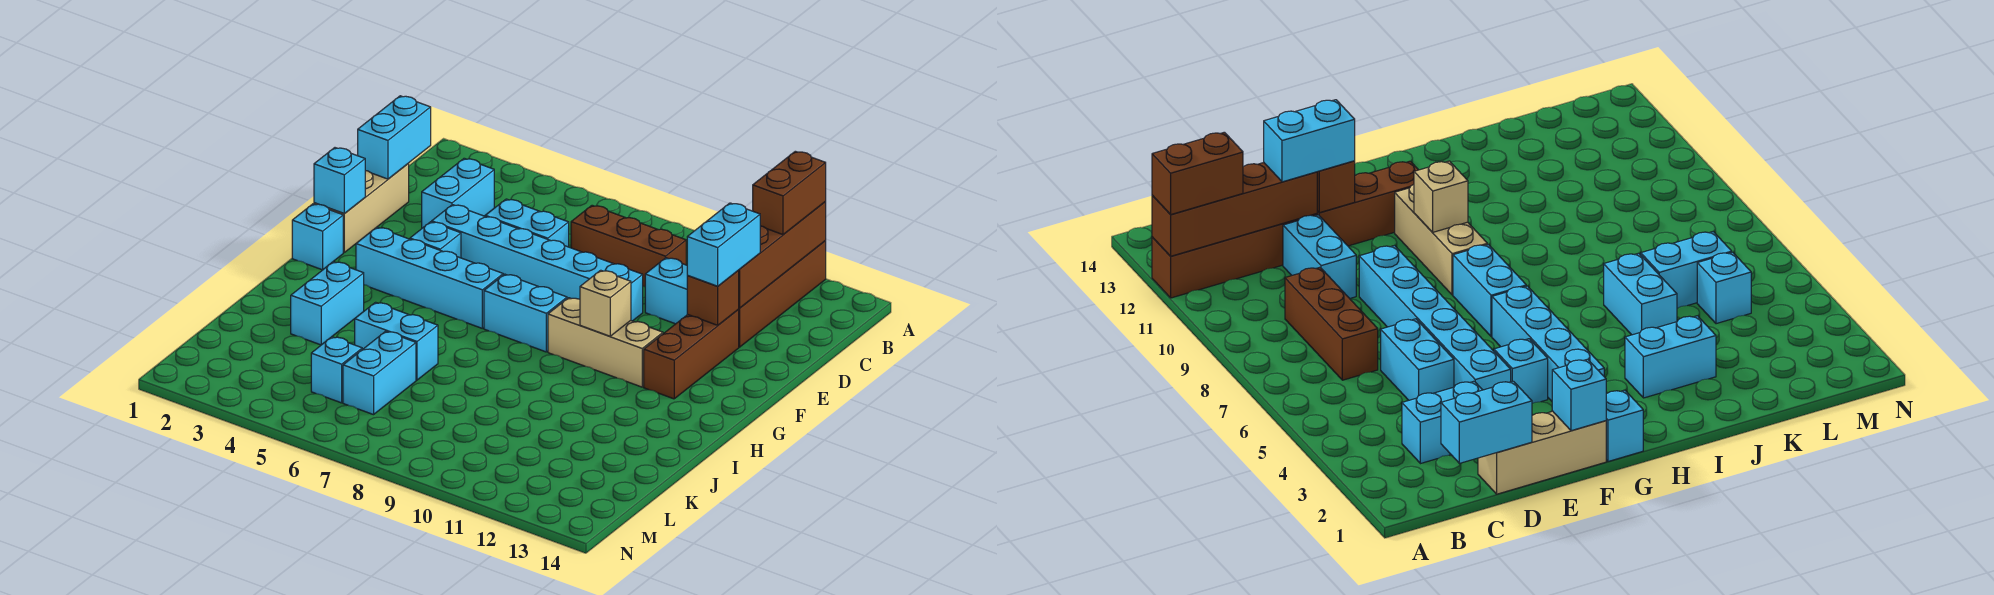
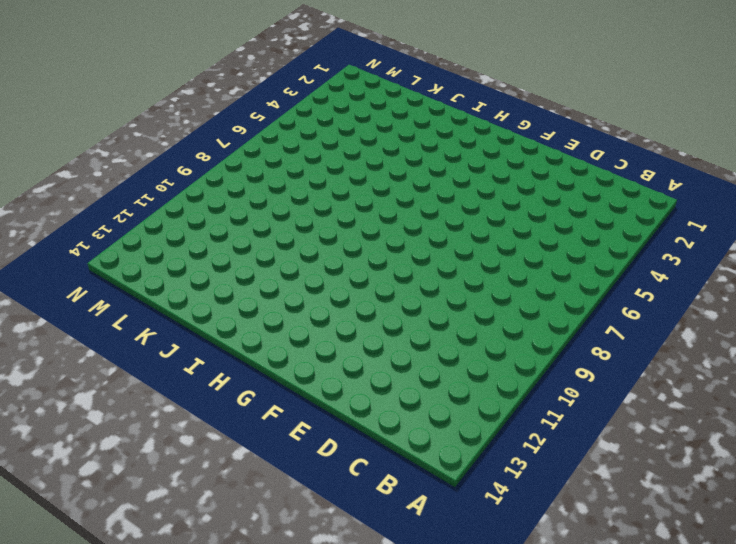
none -> brown 1x4 brick [738,241,826,347]
none -> cyan 1x2 brick [422,158,494,228]
none -> brown 1x3 brick [571,205,686,287]

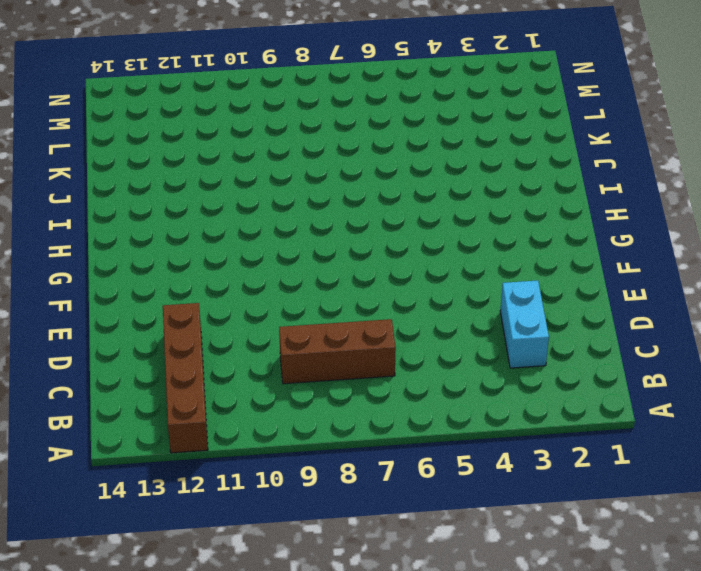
none -> tan 1x3 brick [314,163,409,252]
none -> cyan 1x2 brick [485,199,569,247]
none -> cyan 1x2 brick [645,258,688,324]

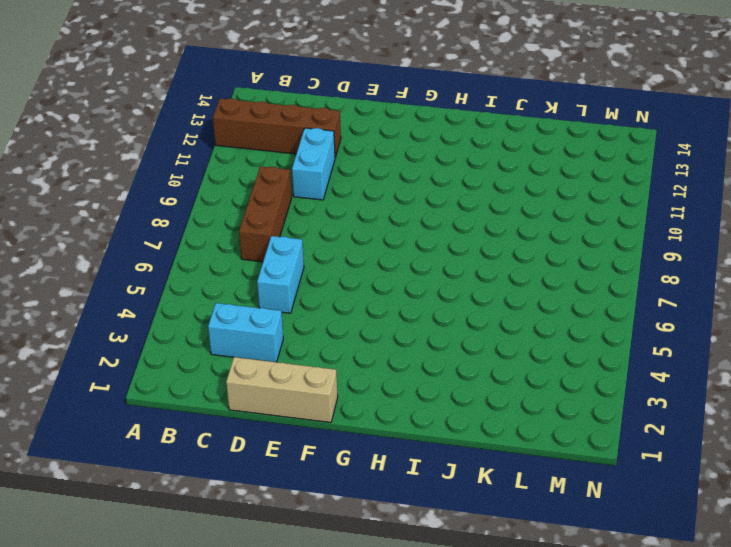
none -> cyan 1x6 brick [432,205,643,321]
none -> brown 1x3 brick [644,310,739,399]
none -> cyan 1x1 brick [410,222,461,258]

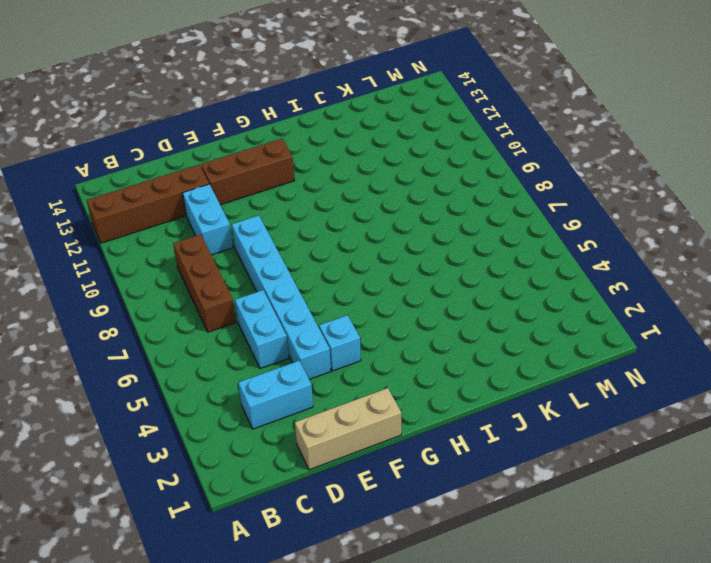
none -> cyan 1x1 brick [292,204,343,270]
none -> cyan 1x4 brick [356,227,503,328]
none -> cyan 1x2 brick [484,274,567,352]

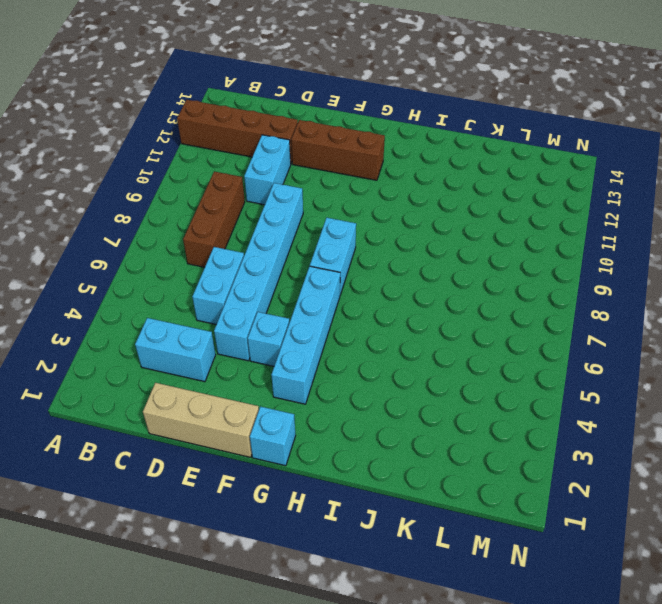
none -> tan 1x3 brick [548,298,663,387]
none -> cyan 1x2 brick [291,262,364,345]
none -> cyan 1x2 brick [355,302,438,380]

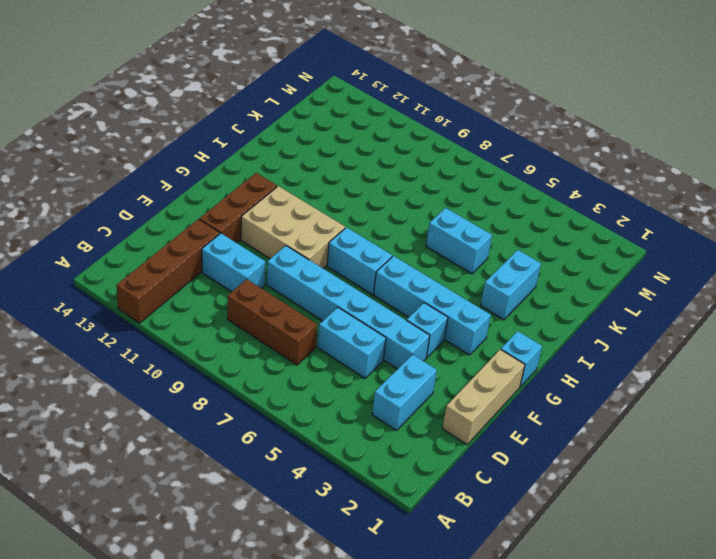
tan 2x3 brick [241,186,345,268] -> tan 1x3 brick [548,298,663,387]
none -> cyan 1x2 brick [343,331,416,415]
none -> cyan 1x1 brick [311,337,362,403]
none -> brown 1x4 brick [738,202,826,308]

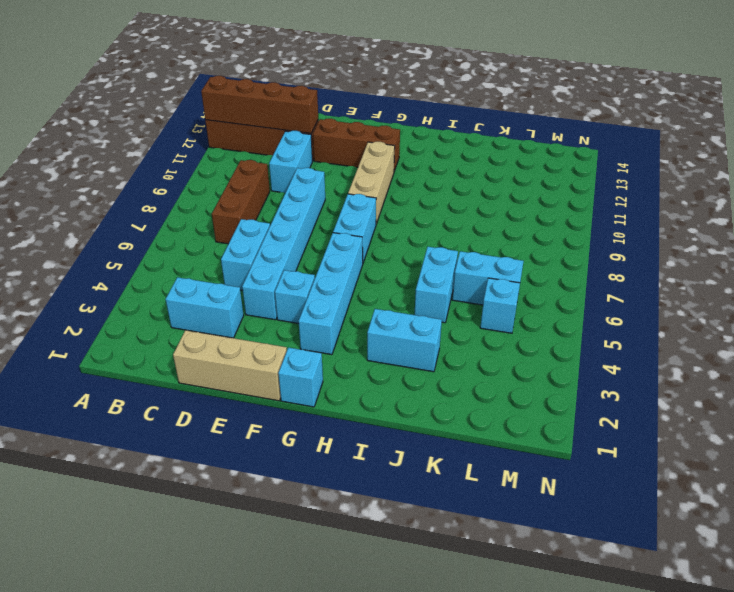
none -> cyan 1x2 brick [358,96,431,179]
none -> brown 1x1 brick [687,271,739,325]
none -> cyan 1x1 brick [314,148,365,214]

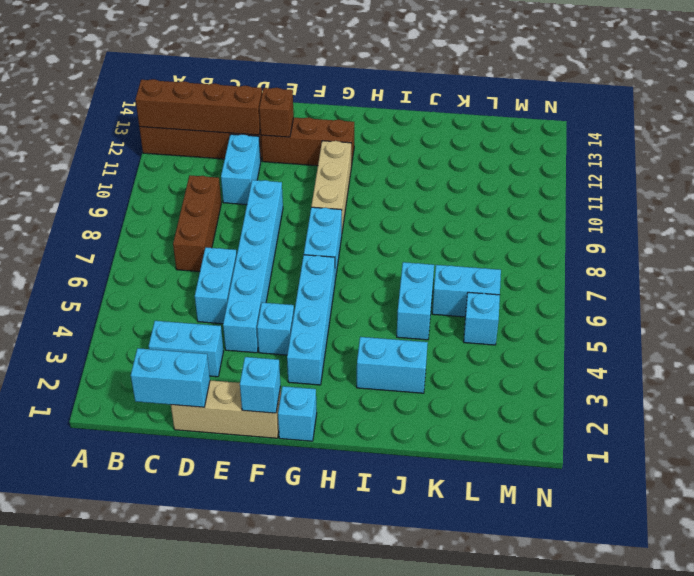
none -> tan 1x1 brick [580,270,631,336]
none -> brown 1x2 brick [753,151,826,235]
none -> cyan 1x2 brick [687,203,760,286]

